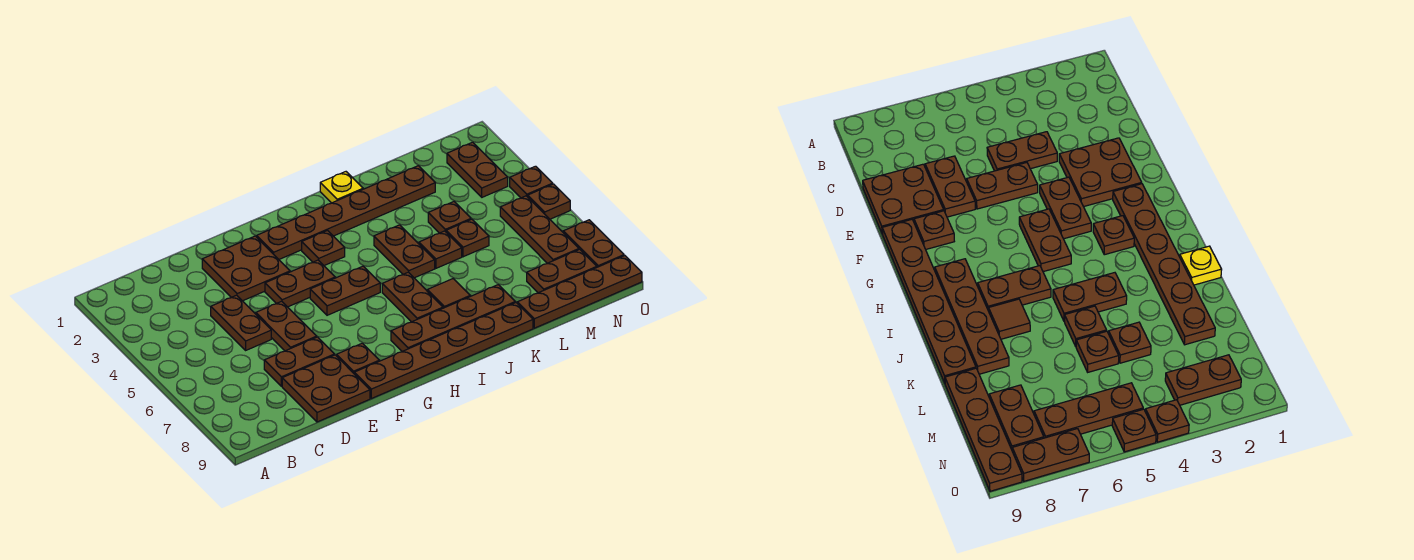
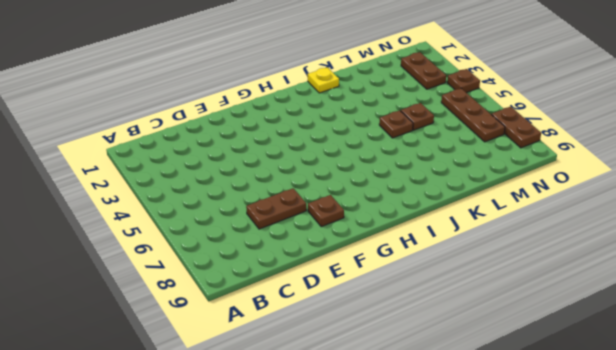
none -> brown 1x2 plate [211,295,271,350]
none -> brown 2x2 plate [282,355,370,422]
none -> brown 2x2 plate [202,236,290,301]

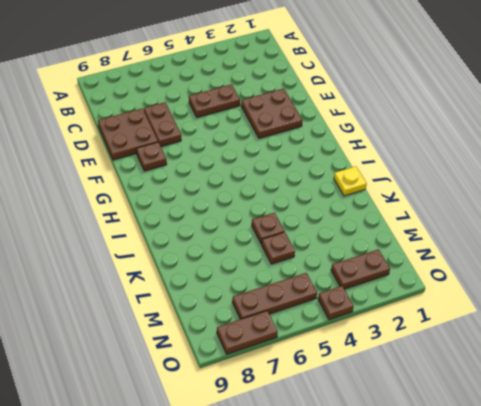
none -> brown 1x2 plate [256,301,317,351]
none -> brown 1x2 plate [265,260,335,307]
none -> brown 1x6 plate [354,303,533,399]

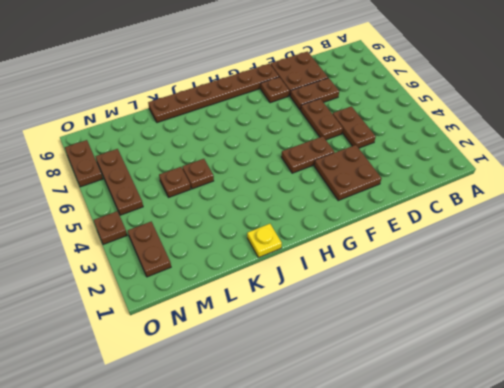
none -> brown 1x6 plate [257,166,435,259]
none -> brown 1x2 plate [310,266,380,315]
none -> brown 1x1 plate [302,231,345,266]

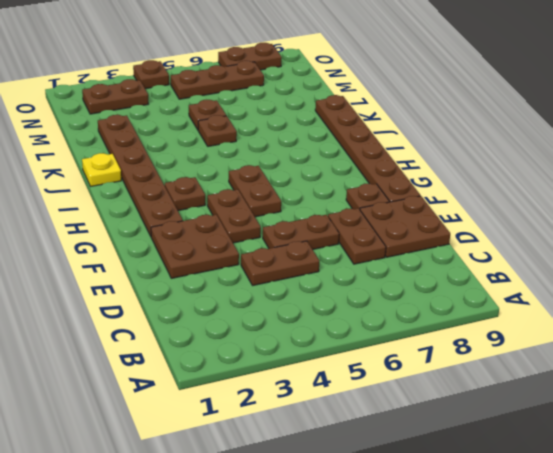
none -> brown 1x4 plate [391,285,515,351]
none -> brown 1x2 plate [382,272,443,322]
none -> brown 1x2 plate [374,225,435,278]

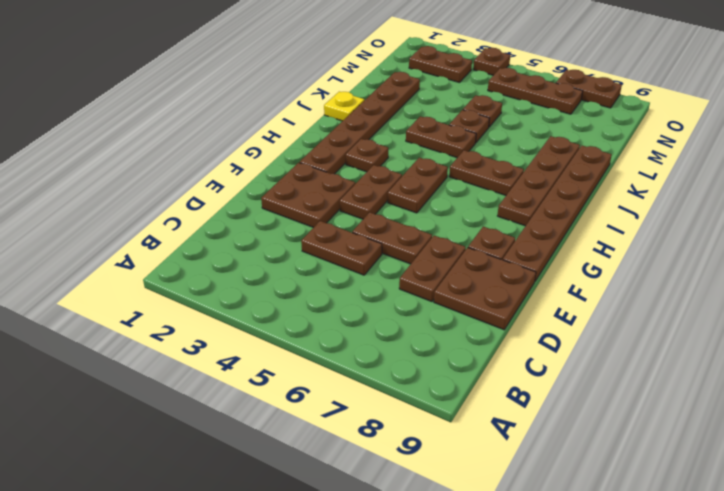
none -> brown 1x1 tile [427,279,470,308]
none -> brown 1x1 plate [428,202,471,233]
none -> brown 1x4 plate [517,256,642,328]

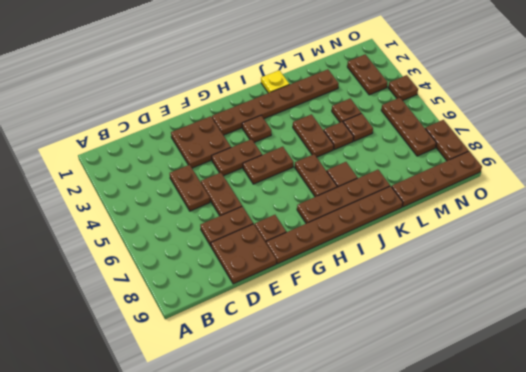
none -> brown 1x2 plate [527,249,597,293]
none -> brown 1x1 plate [528,184,570,219]

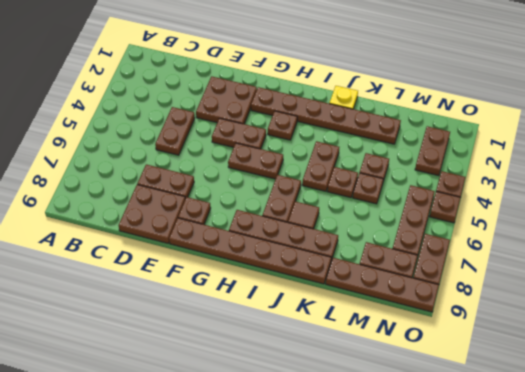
none -> brown 1x2 plate [256,301,317,351]

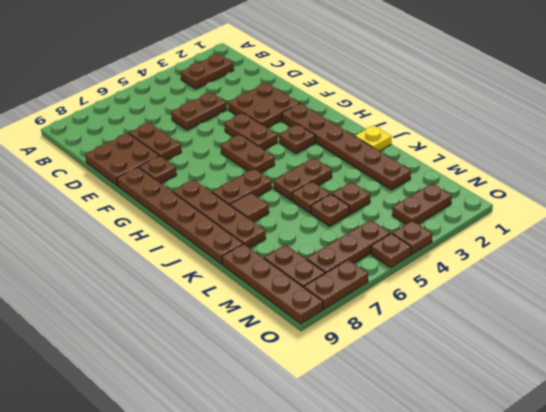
brown 1x2 plate [181,54,234,89] -> brown 1x2 plate moved to [256,301,317,351]

